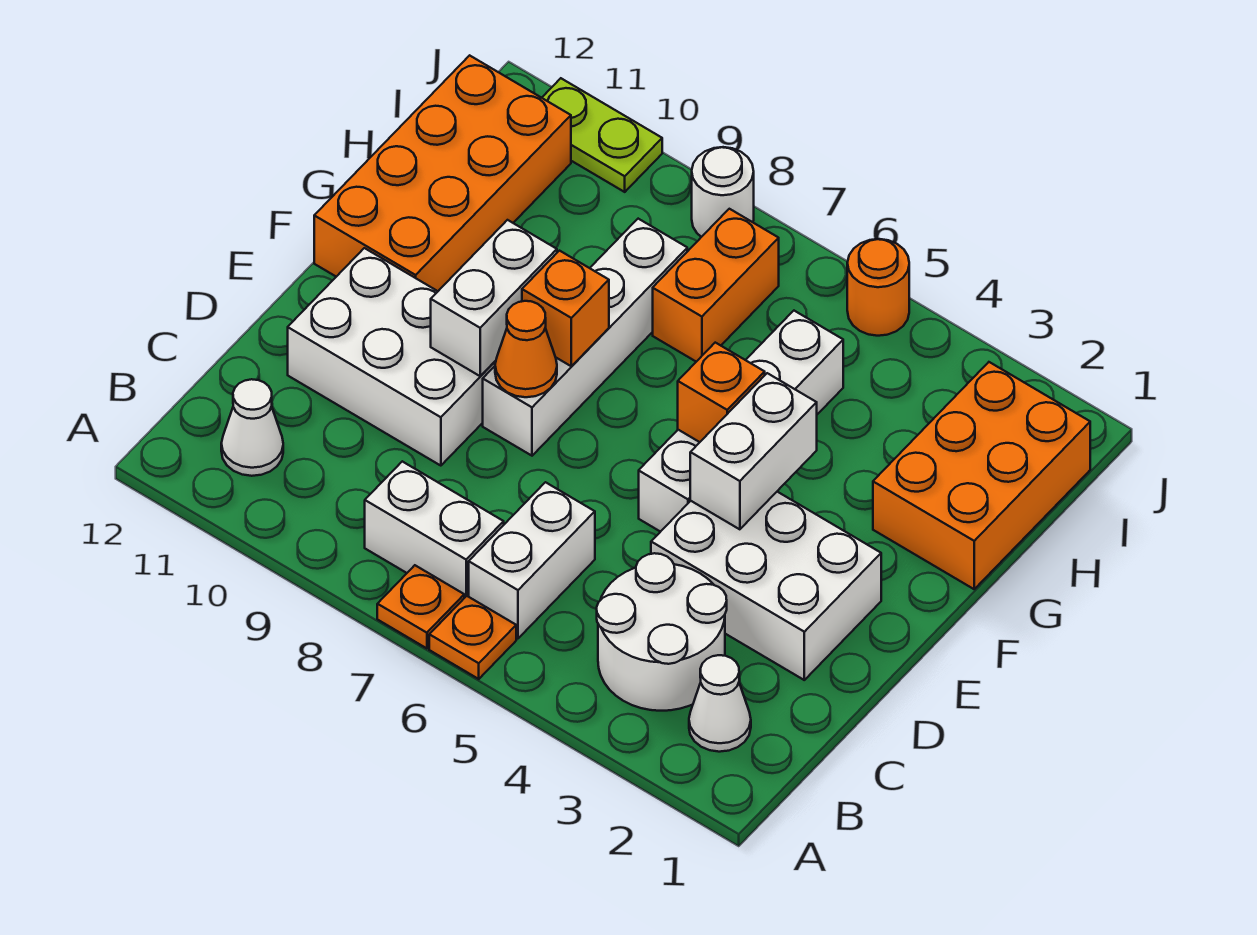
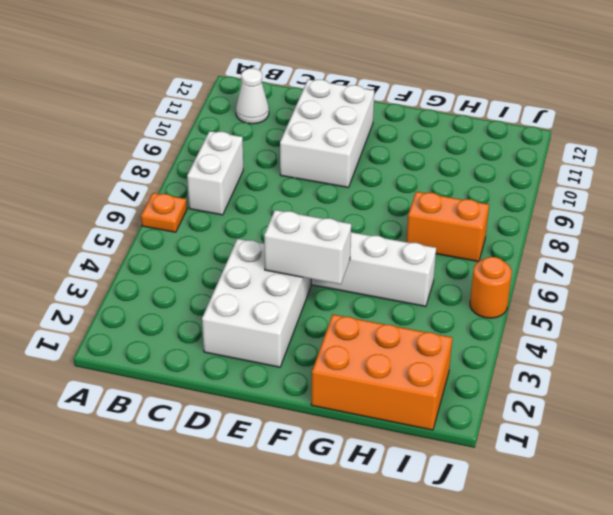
none -> orange 1x1 plate [377,565,464,648]
none -> white 1x1 cone [689,655,751,752]
none -> white 2x2 round brick [597,553,727,711]

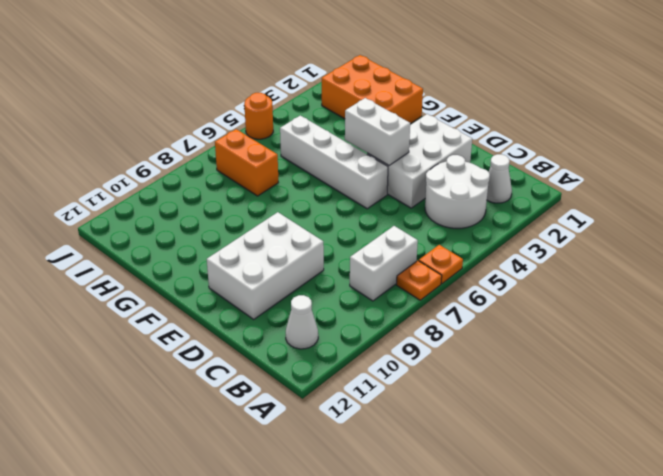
none -> white 1x2 brick [469,482,595,638]
none -> white 1x4 brick [483,219,687,456]
none -> orange 2x4 brick [314,55,571,291]

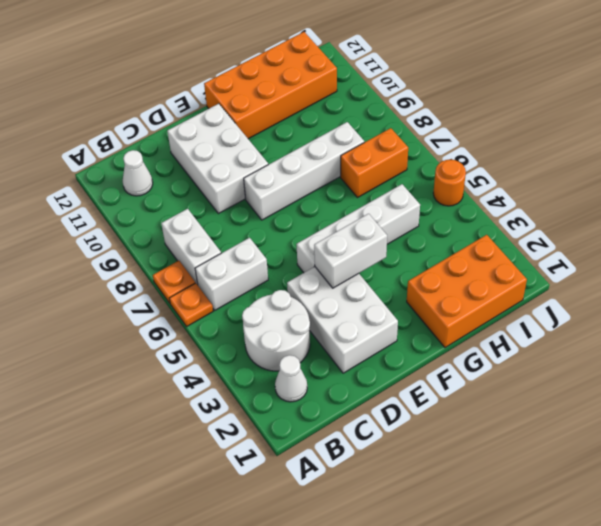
none -> white 1x1 round brick [692,147,754,237]
none -> lime 1x2 plate [542,78,662,192]
none -> orange 1x1 cone [495,301,557,397]

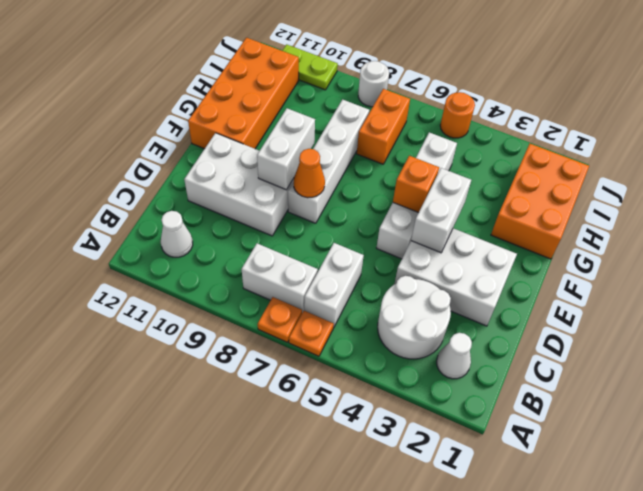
none -> orange 1x1 brick [522,251,609,366]

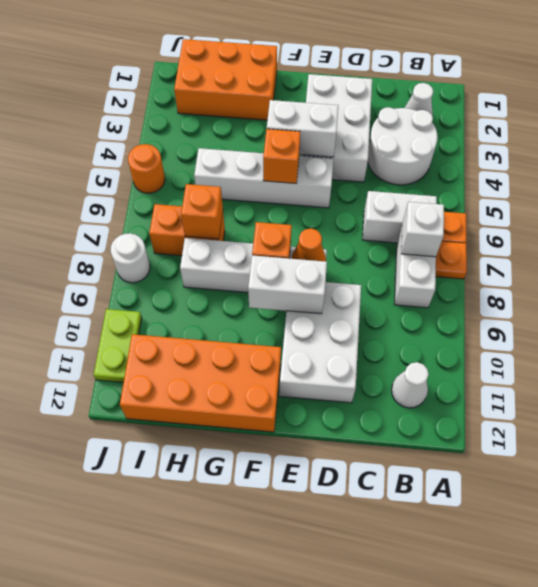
white 1x1 brick [401,202,444,257] -> none
orange 1x1 brick [181,184,223,239] -> none

